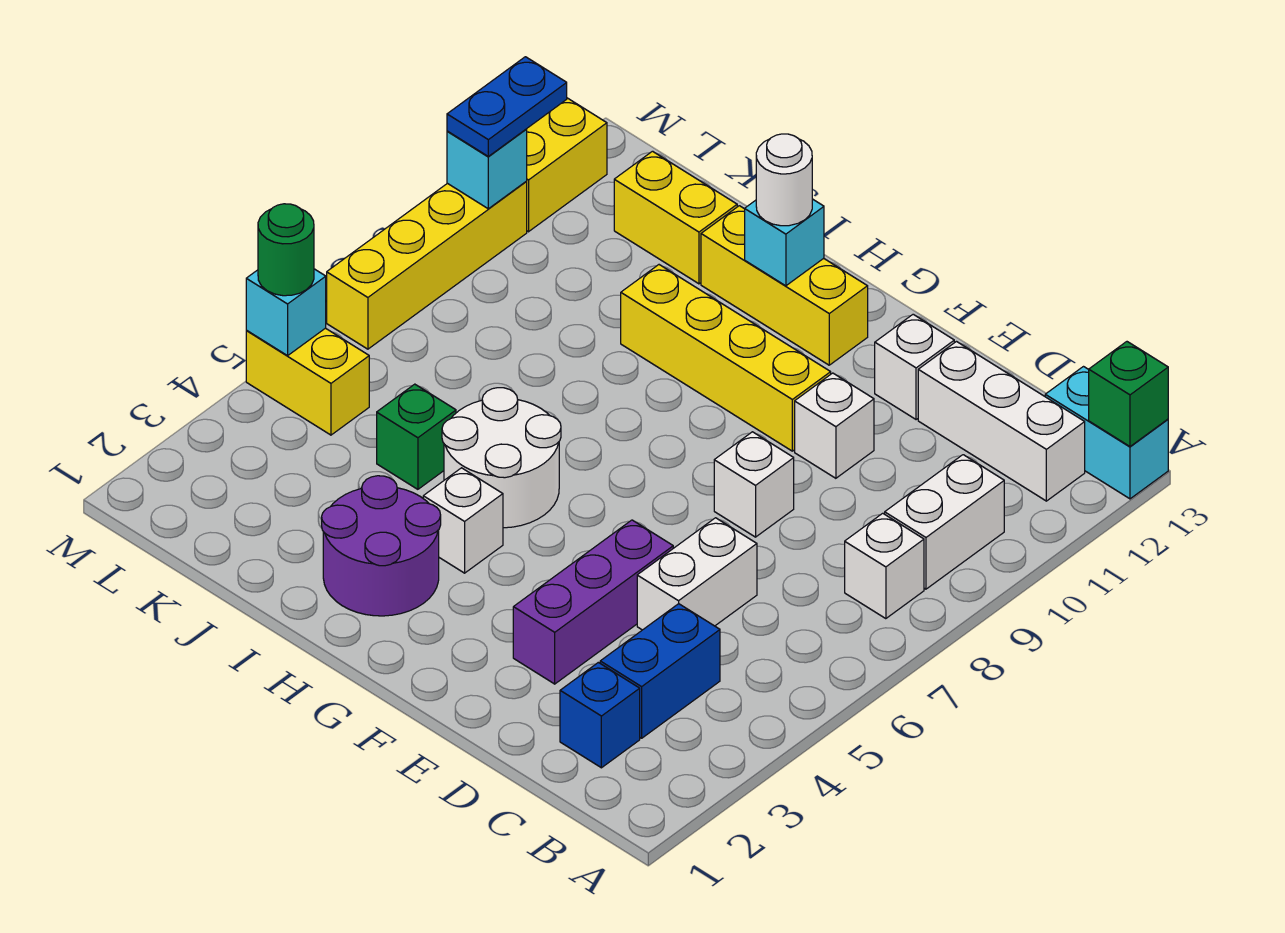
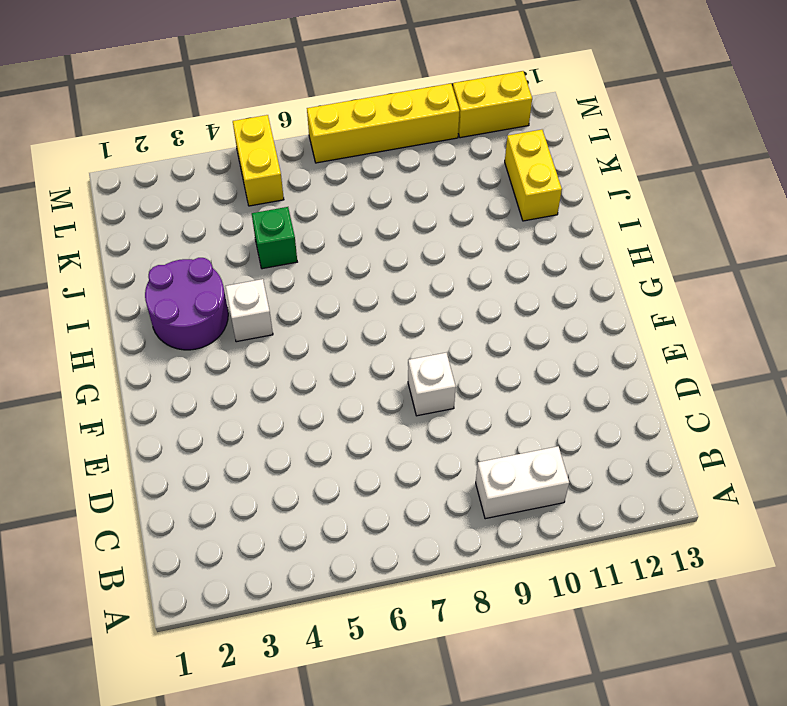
none -> cyan 1x2 brick [1045,367,1168,499]
none -> white 1x1 brick [845,513,924,619]
none -> white 1x3 brick [918,342,1085,501]

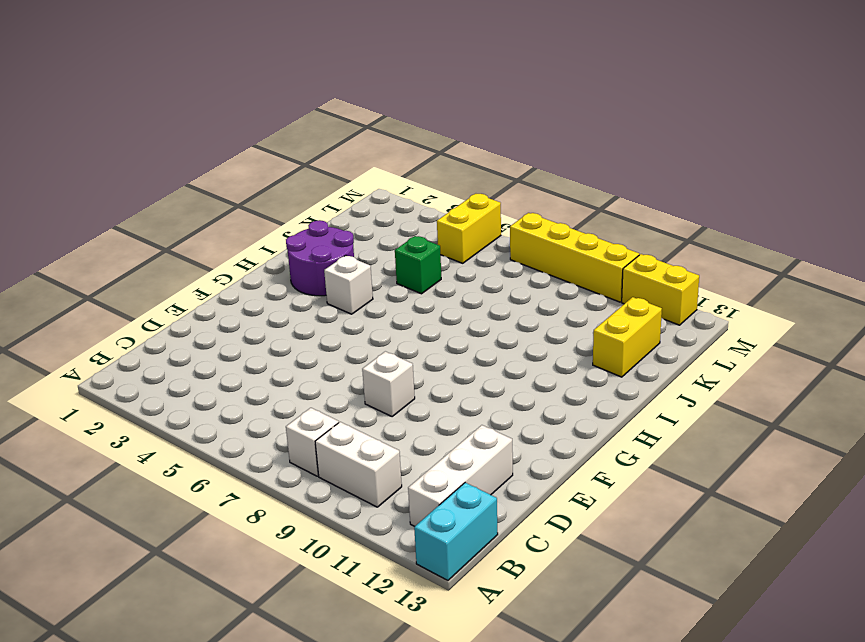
none -> blue 1x1 brick [560,662,640,768]
none -> blue 1x2 brick [600,604,720,738]
none -> white 1x2 brick [637,518,757,630]

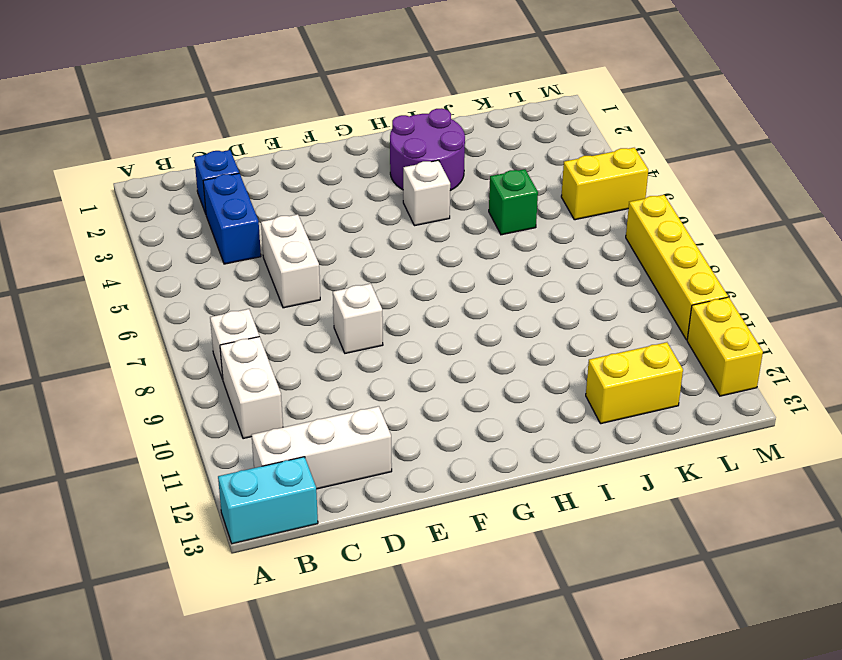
none -> purple 1x3 brick [513,520,673,684]
none -> white 1x1 brick [795,373,874,478]
none -> white 1x1 brick [875,314,954,420]

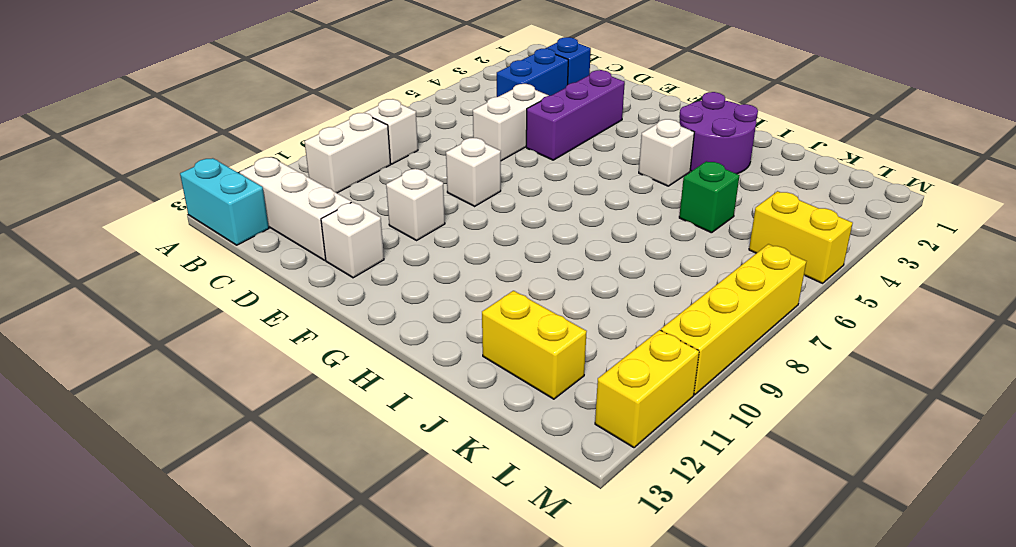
none -> yellow 1x4 brick [621,265,831,451]
none -> yellow 1x3 brick [701,206,868,365]
none -> white 2x2 round brick [442,388,561,528]

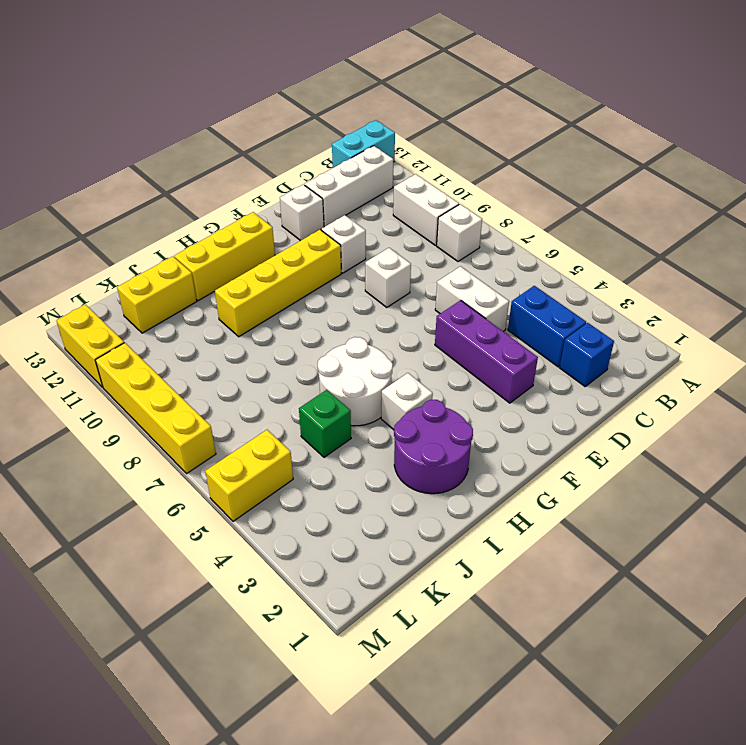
none -> green 1x1 brick [1089,342,1168,446]
none -> cyan 1x1 brick [745,199,824,286]
none -> cyan 1x1 brick [246,269,326,356]

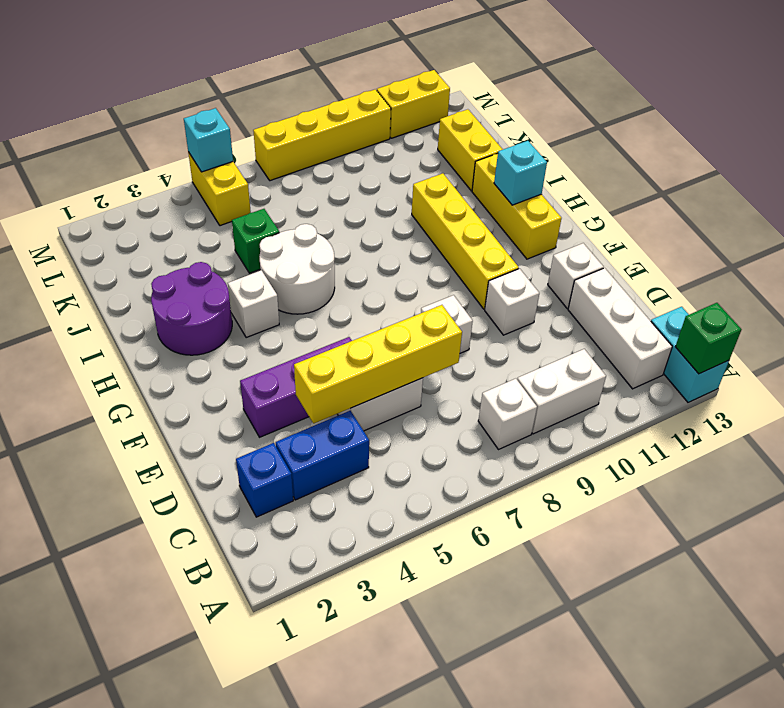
yellow 1x4 brick [294,305,462,424] -> none
none -> cyan 1x1 brick [447,130,527,209]
none -> white 1x1 round brick [756,134,812,226]
none -> green 1x1 round brick [258,204,314,296]

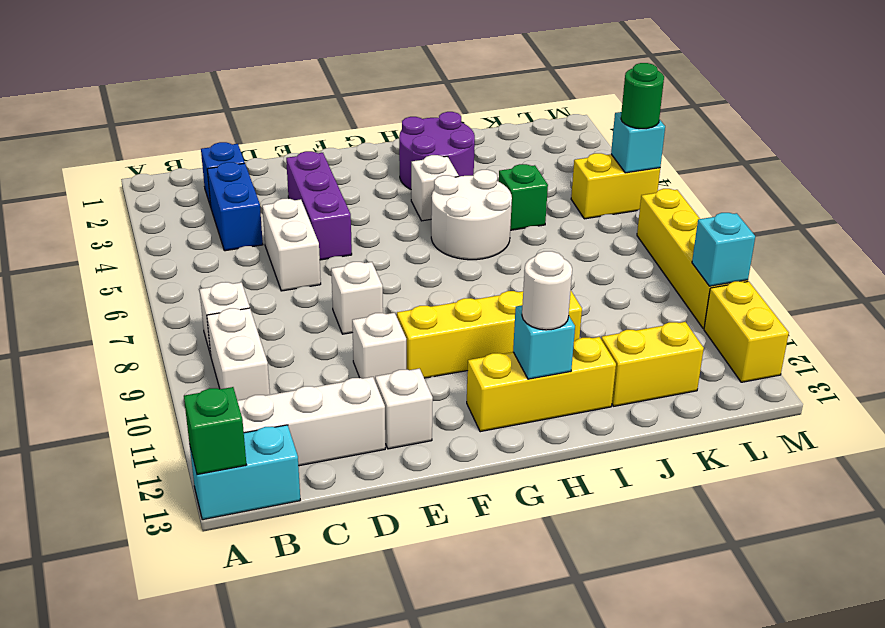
none -> blue 1x2 plate [447,57,567,156]

